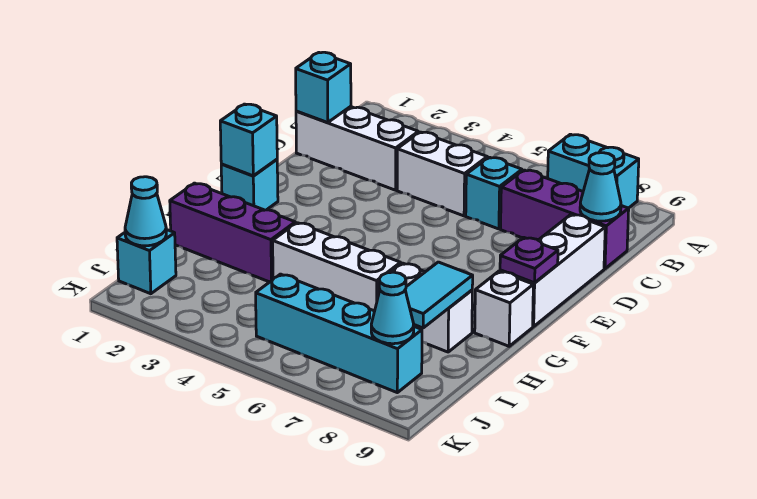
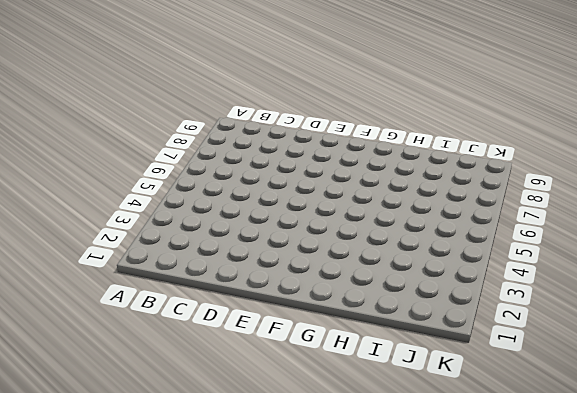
none -> cyan 1x2 brick [548,134,639,208]
none -> white 1x3 brick [296,106,418,190]
none -> white 1x2 brick [397,132,487,216]

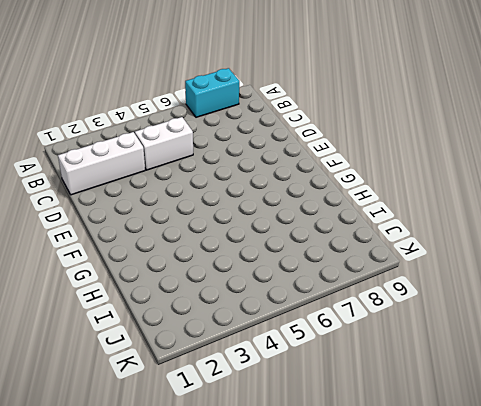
none -> cyan 1x1 brick [466,157,522,229]
none -> purple 1x3 brick [501,170,629,269]
none -> white 1x3 brick [500,214,605,327]

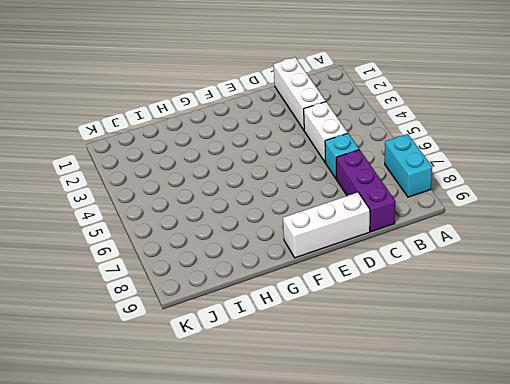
none -> cyan 1x1 brick [221,159,278,210]
none -> white 1x1 brick [475,271,533,346]
none -> purple 1x3 brick [170,183,295,282]

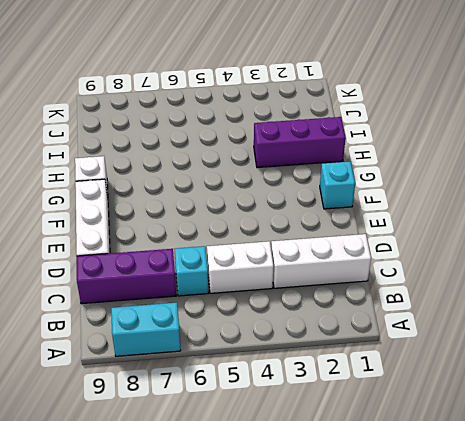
none -> white 1x3 brick [273,223,401,311]
none -> white 1x2 brick [378,263,472,352]
none -> cyan 1x1 brick [117,229,176,294]

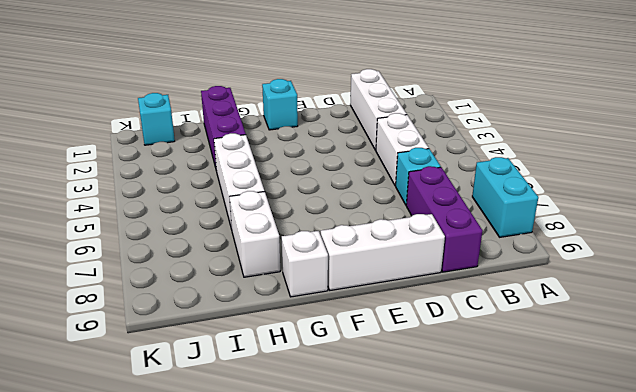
none -> cyan 1x4 brick [256,274,422,393]
none -> cyan 1x1 brick [296,52,351,123]
none -> cyan 1x1 cone [580,153,621,221]

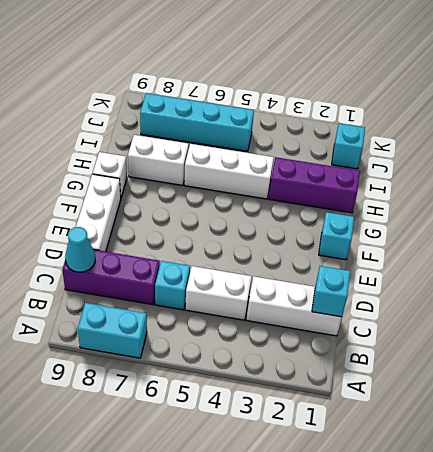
none -> cyan 1x1 brick [220,104,277,176]
none -> purple 1x1 plate [500,237,558,283]
none -> cyan 1x2 tile [405,262,473,328]

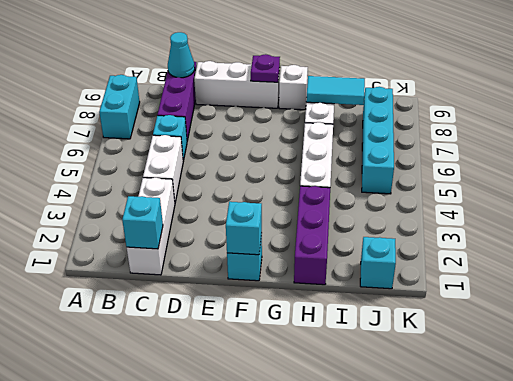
none -> cyan 1x1 cone [125,177,166,246]
none -> cyan 1x1 cone [371,272,414,344]

